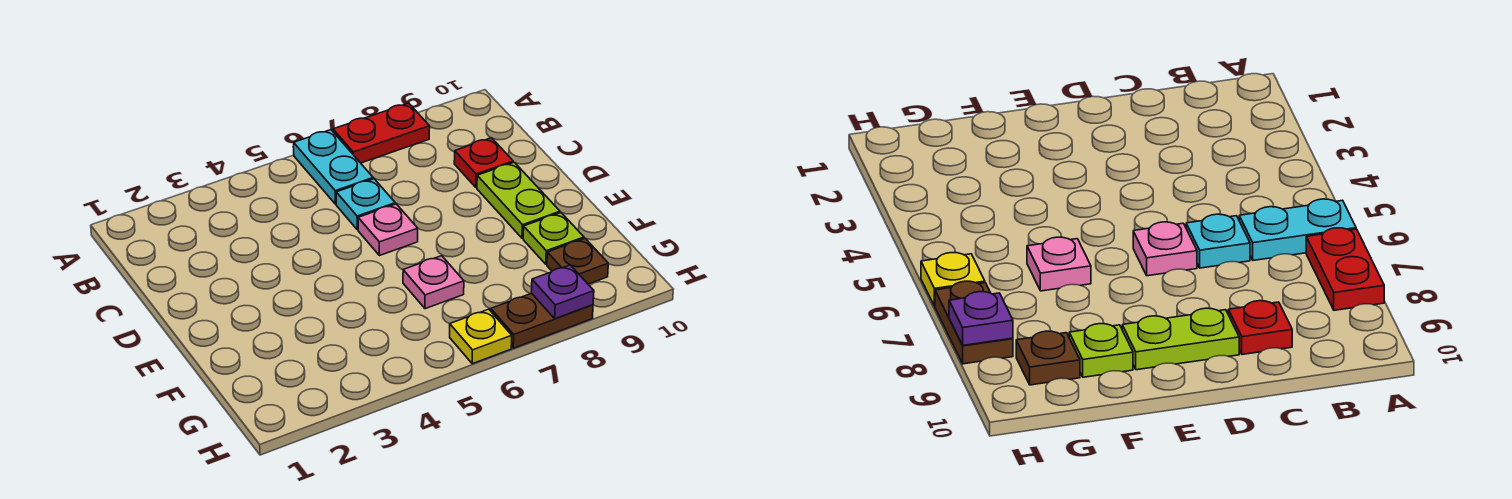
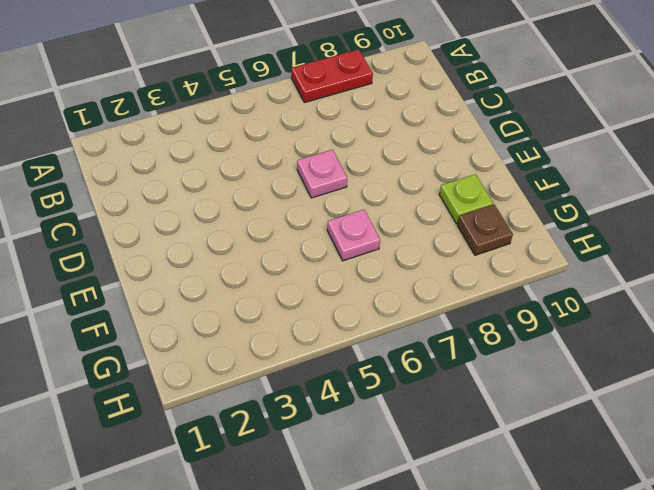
none -> cyan 1x2 plate [294,130,373,204]
none -> cyan 1x1 plate [336,179,395,230]
none -> red 1x1 plate [454,138,513,188]

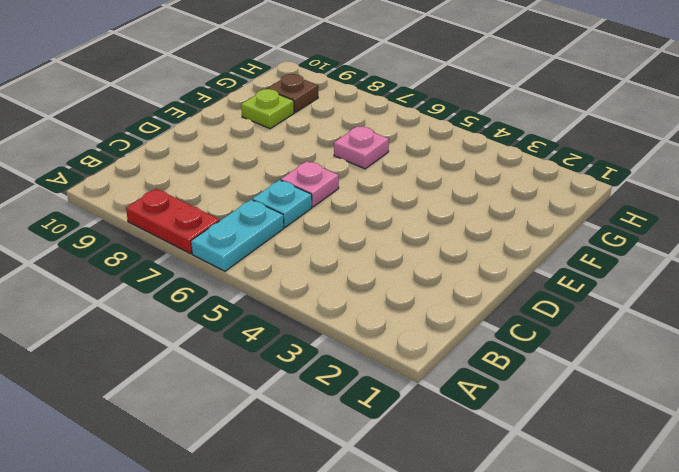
none -> red 1x1 plate [454,138,513,188]
none -> lime 1x2 plate [477,162,560,238]
none -> yellow 1x1 plate [450,309,512,364]

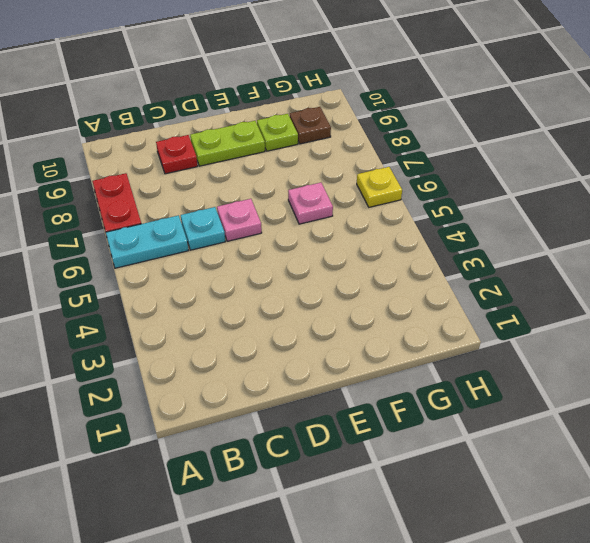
none -> brown 1x2 plate [491,293,593,348]
none -> purple 1x1 plate [531,265,594,319]

